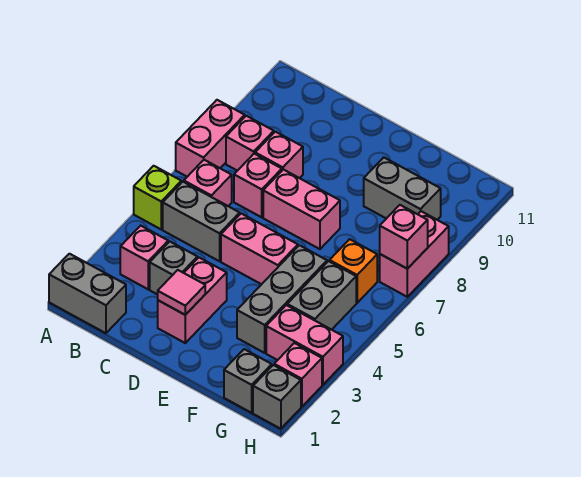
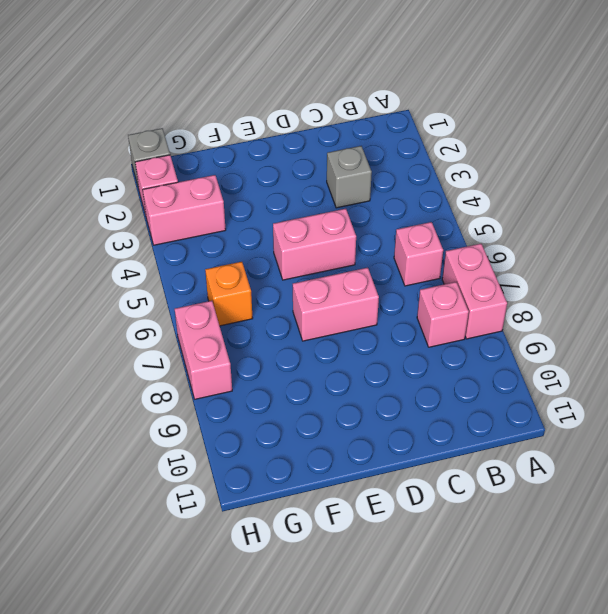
none -> grey 1x2 brick [49,254,126,333]
none -> lime 1x1 brick [134,166,181,229]
none -> pink 1x1 brick [120,226,168,289]

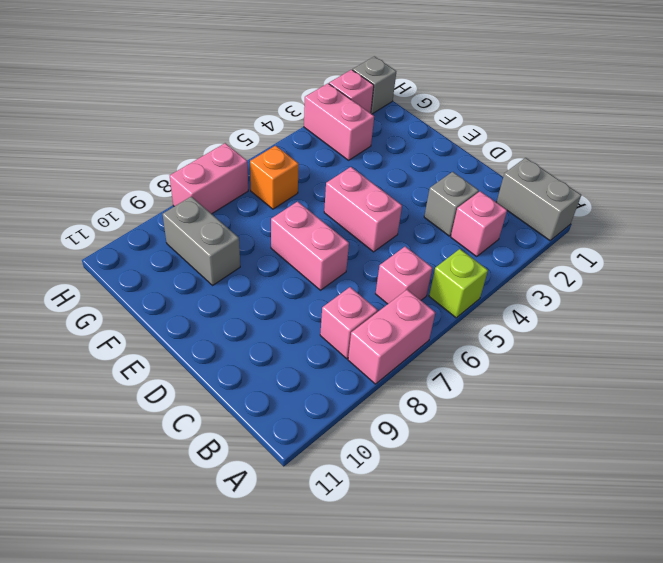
none -> grey 1x2 brick [163,182,240,261]
none -> pink 1x1 brick [234,154,282,217]
none -> pink 1x1 brick [255,132,303,178]

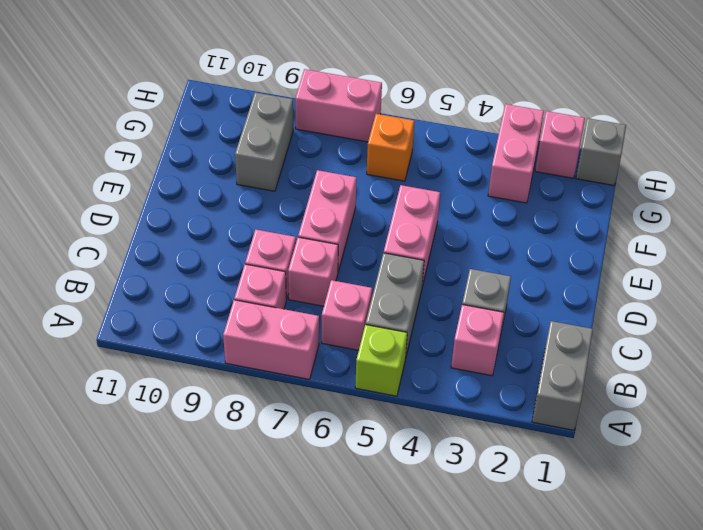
none -> pink 1x2 brick [158,258,227,343]
none -> grey 1x3 brick [237,245,327,353]
none -> grey 1x1 brick [224,349,272,413]

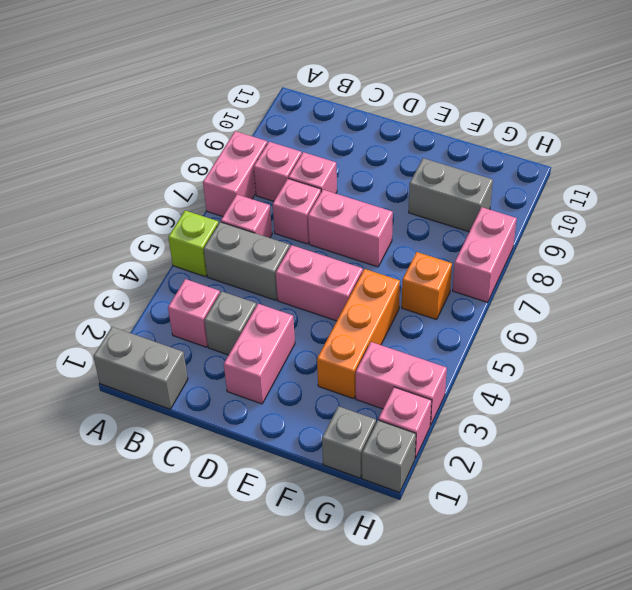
orange 1x3 brick [317,269,400,399] -> grey 1x3 brick [237,245,327,353]
none -> grey 1x2 brick [287,261,356,330]
none -> pink 1x1 tile [158,270,205,315]
none -> pink 1x1 brick [380,205,428,269]

